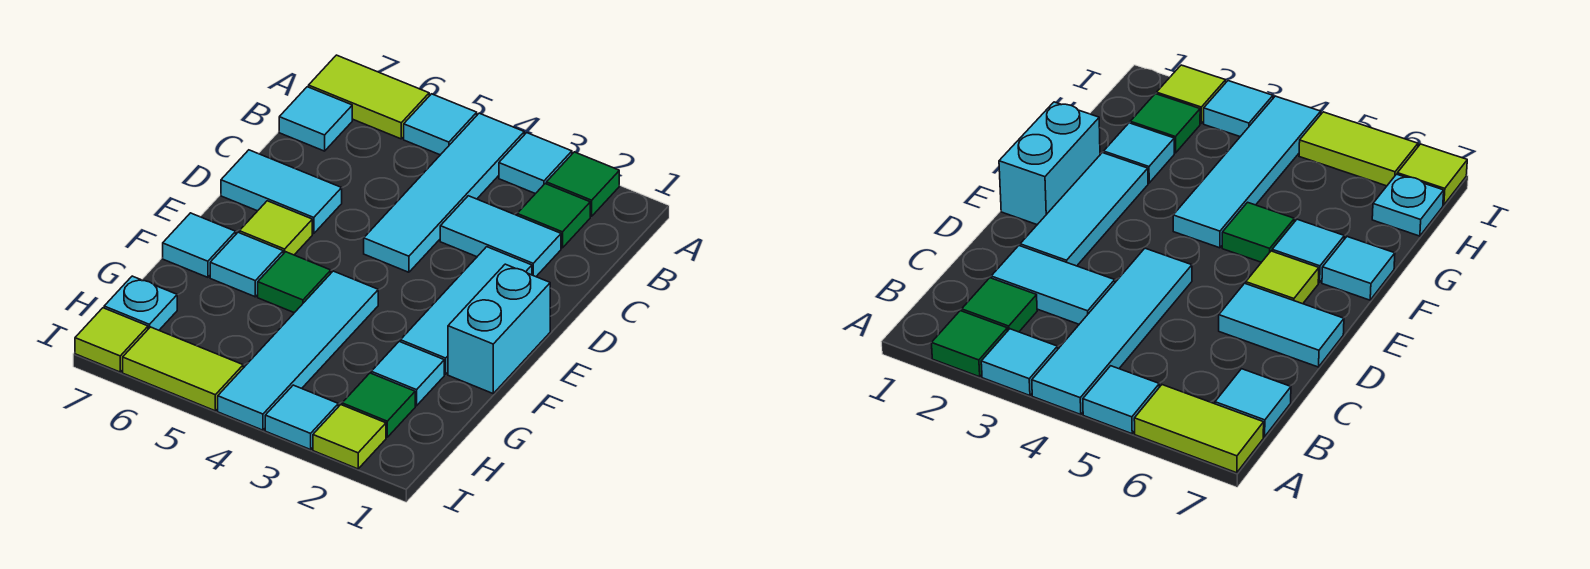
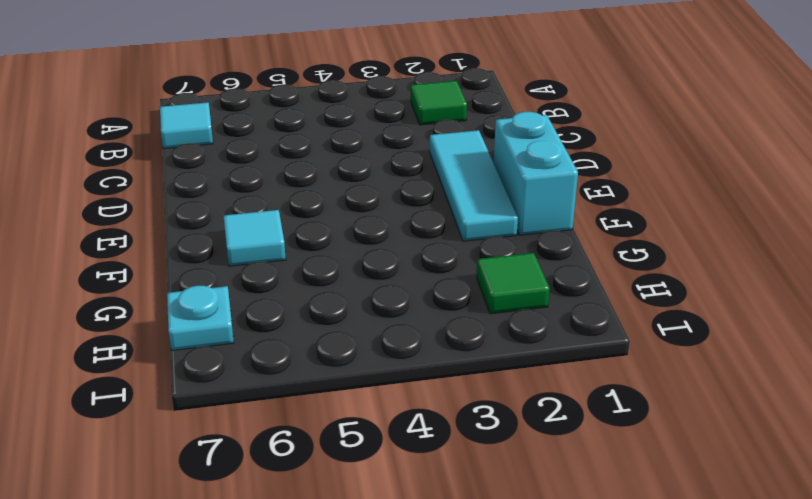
none -> green 1x1 tile [546,152,619,216]
none -> cyan 1x1 tile [499,133,572,194]
none -> cyan 1x4 tile [364,113,524,272]

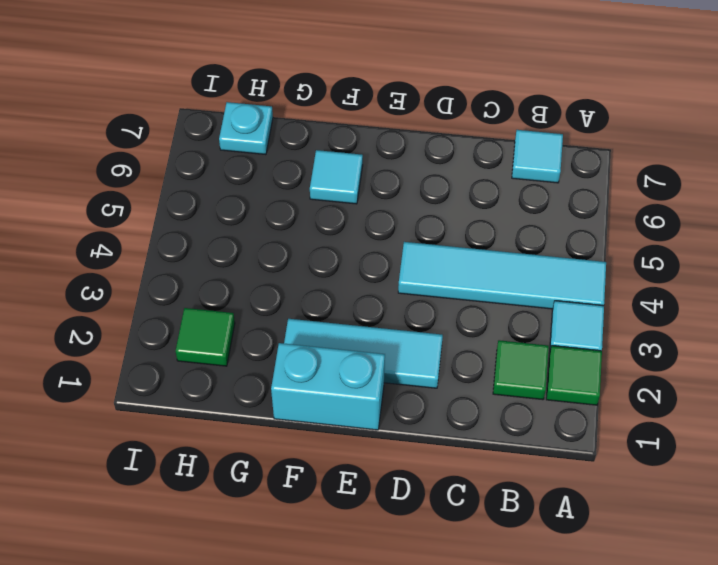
none -> cyan 1x1 tile [404,94,477,155]
none -> lime 1x2 tile [309,55,429,139]
none -> cyan 1x2 tile [440,196,561,277]

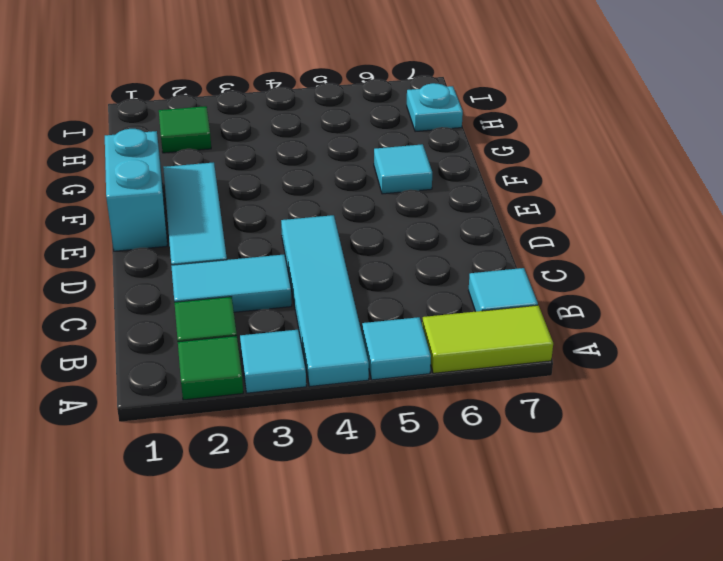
none -> cyan 1x2 tile [221,150,342,234]
none -> lime 1x1 tile [239,201,312,255]
none -> cyan 1x4 tile [218,271,378,430]

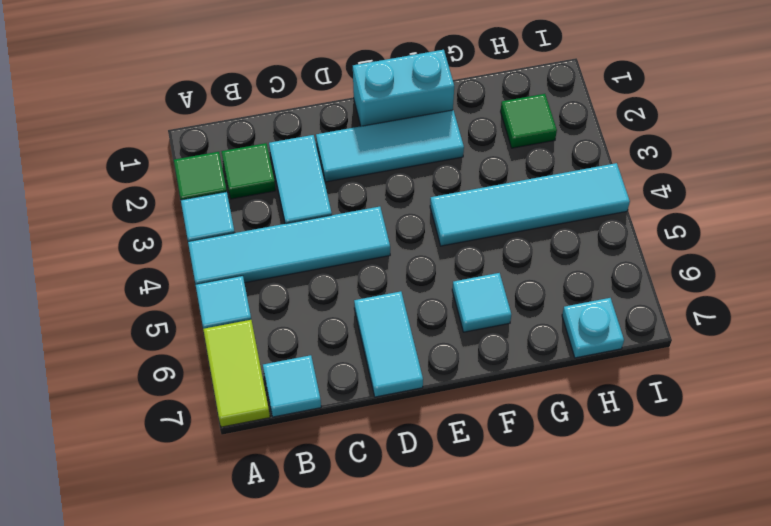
none -> lime 1x1 tile [239,201,312,255]
none -> green 1x1 tile [258,252,331,313]
none -> cyan 1x1 tile [163,213,236,277]

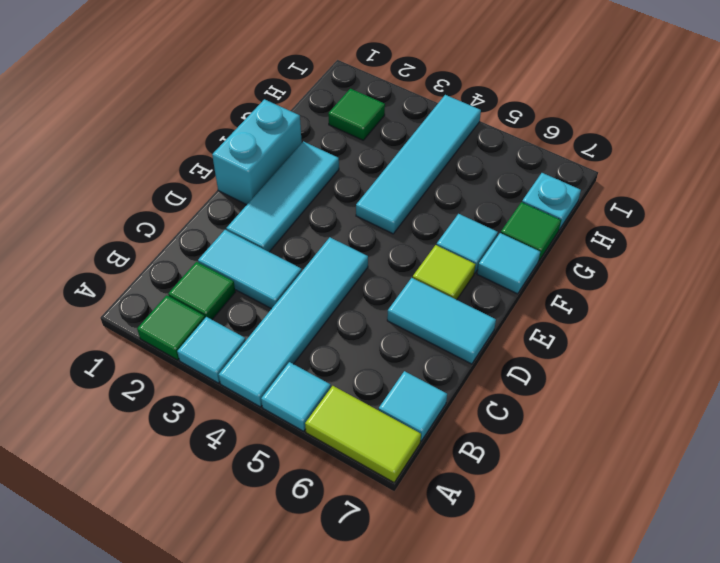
green 1x1 tile [501,202,561,260] -> green 1x1 tile moved to [258,252,331,313]
none -> cyan 1x1 tile [371,341,444,406]
none -> lime 1x1 tile [313,405,386,469]
none -> cyan 1x1 tile [265,385,338,450]

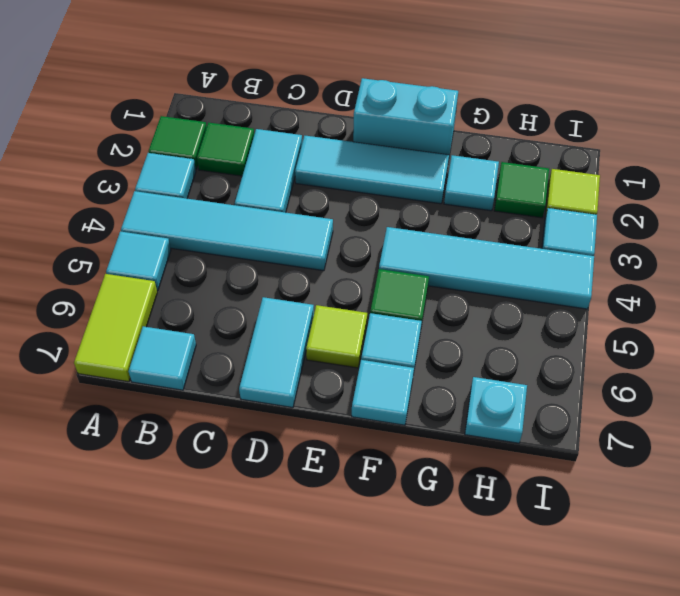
none -> lime 1x2 tile [123,327,243,411]
none -> lime 1x1 tile [75,308,148,372]

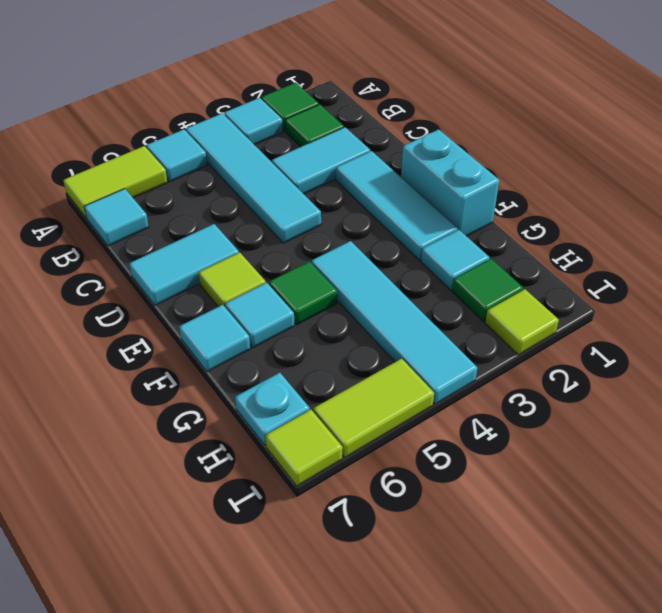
none -> cyan 1x1 tile [265,385,338,450]

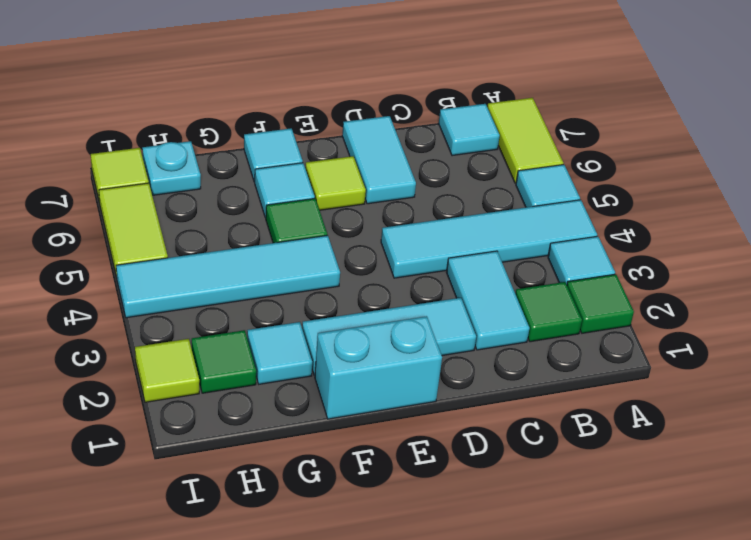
none -> cyan 1x1 tile [265,385,338,450]

